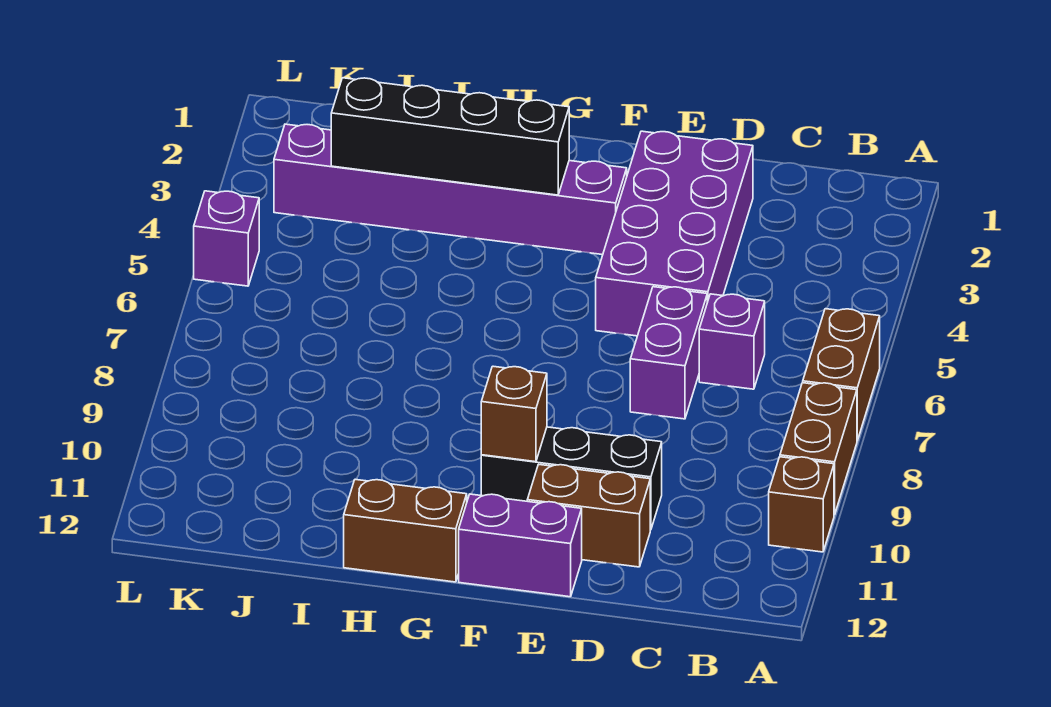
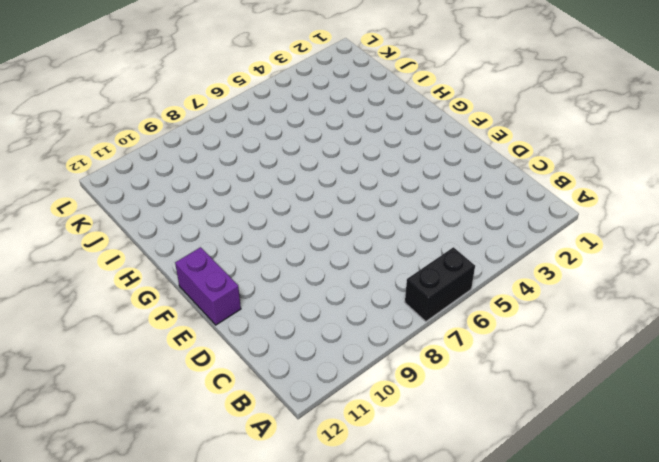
black 1x2 brick [405,247,475,322] -> brown 1x2 brick [803,309,880,441]
none -> brown 1x2 brick [780,383,857,515]
none -> brown 1x1 brick [769,457,834,552]
none -> purple 1x1 brick [699,294,765,389]

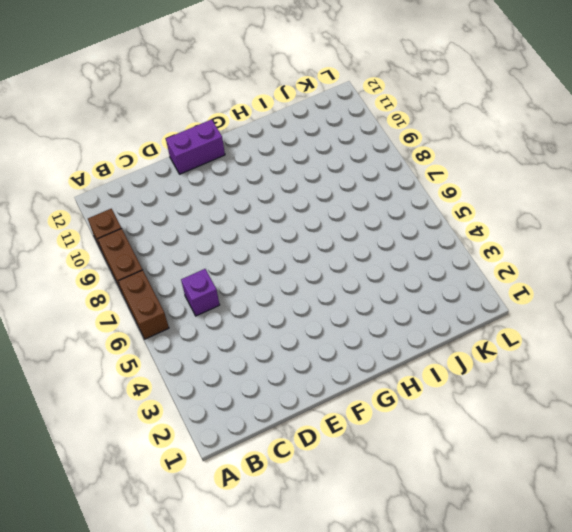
none -> purple 2x4 brick [596,131,753,336]
none -> purple 1x2 brick [630,287,707,419]
none -> black 1x3 brick [481,427,662,530]

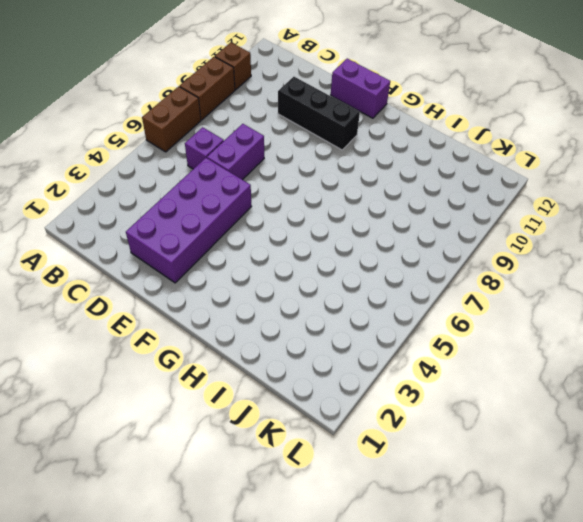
none -> brown 1x2 brick [527,464,650,567]
none -> purple 1x6 brick [274,124,627,255]
none -> brown 1x2 brick [344,479,467,582]

